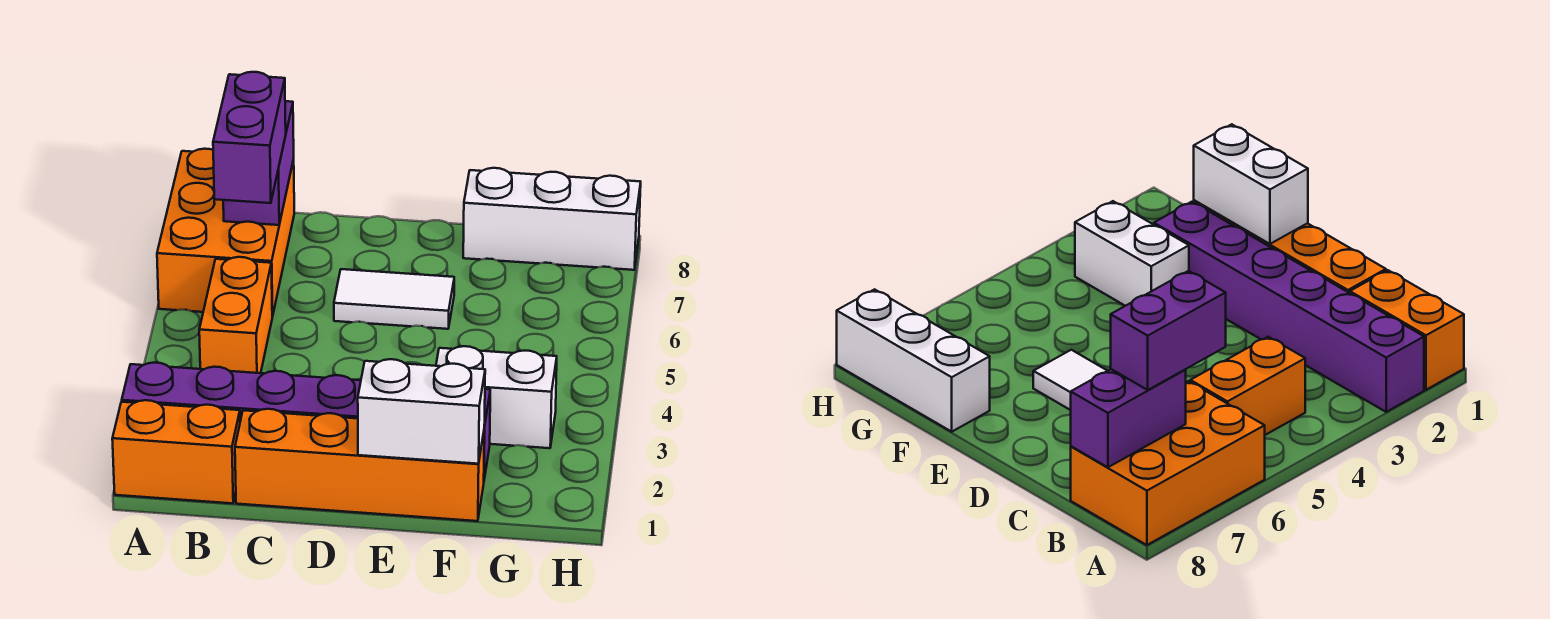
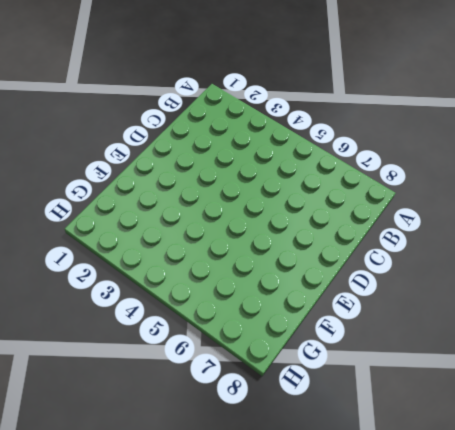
none -> orange 1x2 brick [112,400,240,503]
none -> purple 1x6 brick [122,363,490,479]

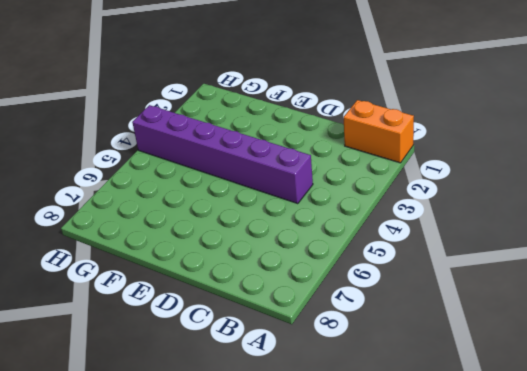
purple 1x6 brick [132,105,313,204] -> purple 1x6 brick moved to [122,363,490,479]
none -> orange 2x3 brick [157,149,294,317]
none -> orange 1x2 brick [199,257,272,373]

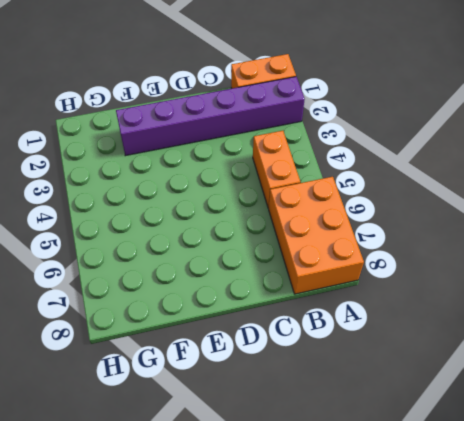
none -> orange 1x4 brick [235,409,484,521]
none -> white 1x2 tile [334,269,454,329]

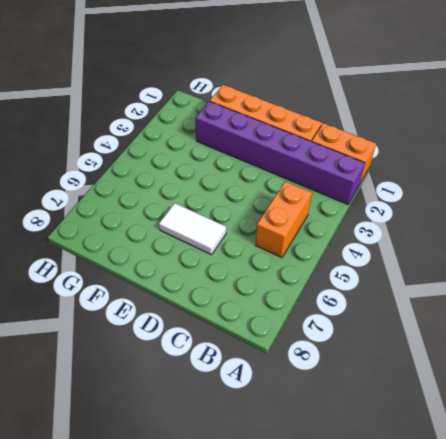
none -> orange 2x3 brick [157,149,294,317]
none -> white 1x2 brick [436,346,557,448]

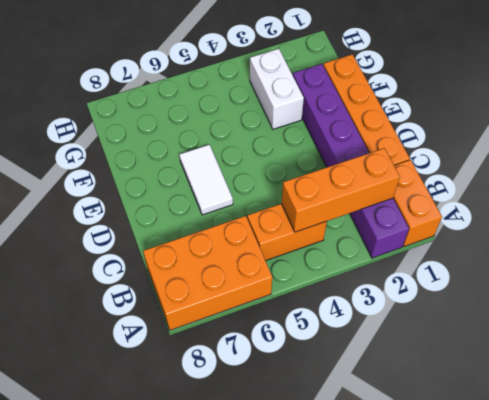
orange 1x3 brick [281,148,400,232] -> none
none -> white 1x3 brick [463,168,641,270]
none -> purple 1x2 brick [223,101,294,225]

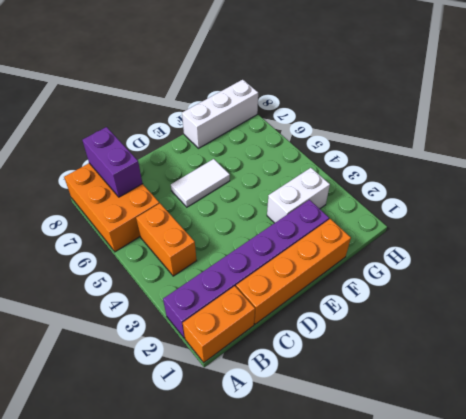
none -> white 1x2 brick [358,359,485,464]
none -> purple 1x2 brick [213,72,286,203]

